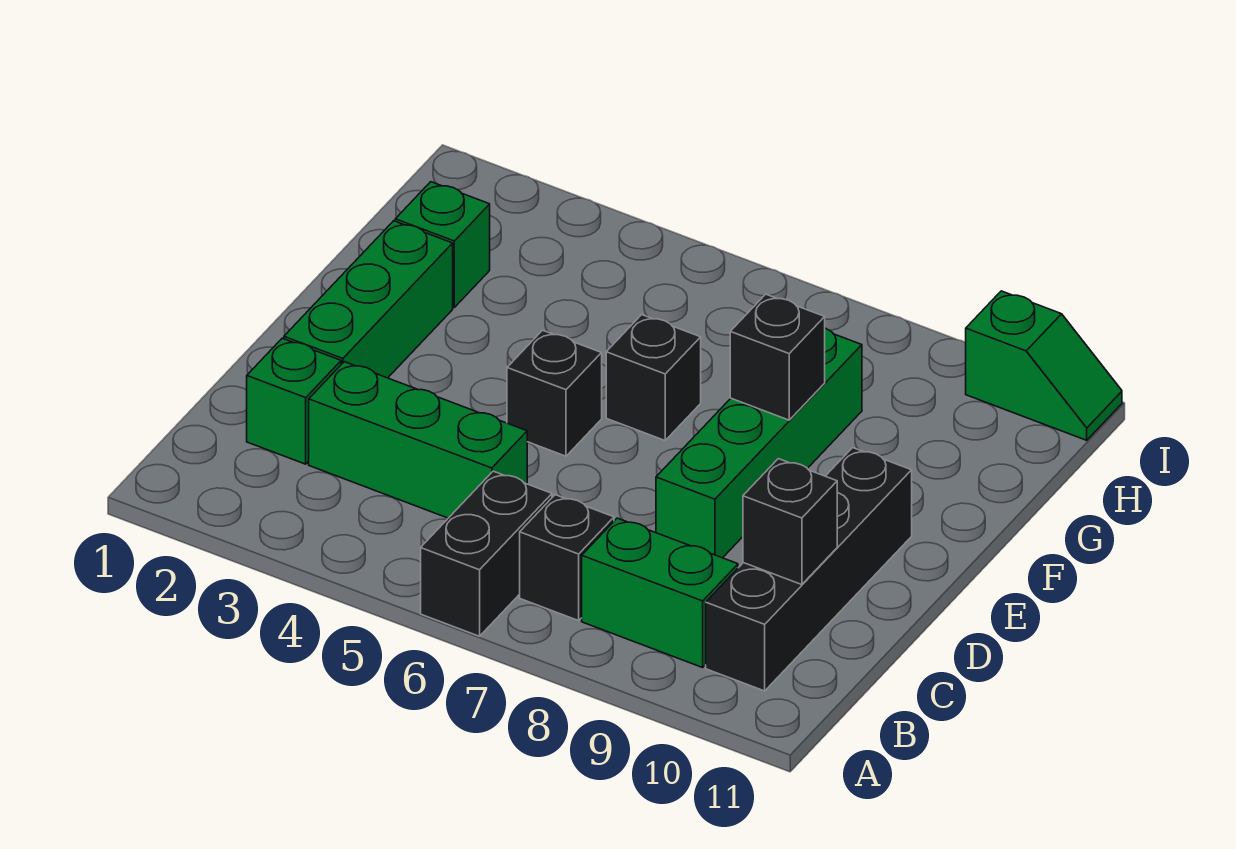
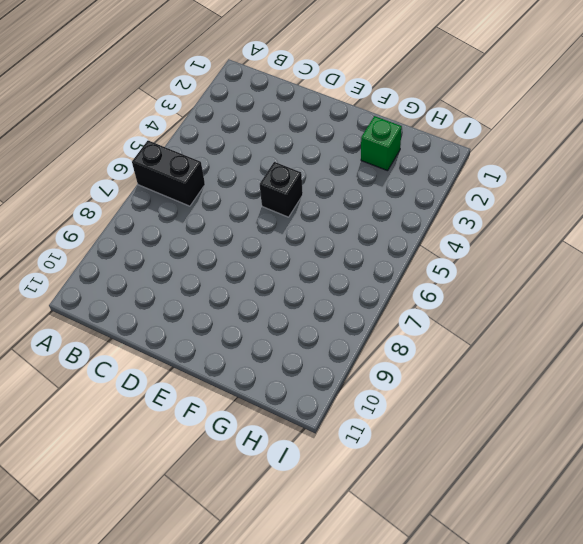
none -> black 1x1 brick [520,495,614,621]
none -> green 1x2 brick [582,518,738,667]
none -> black 1x4 brick [706,448,912,691]

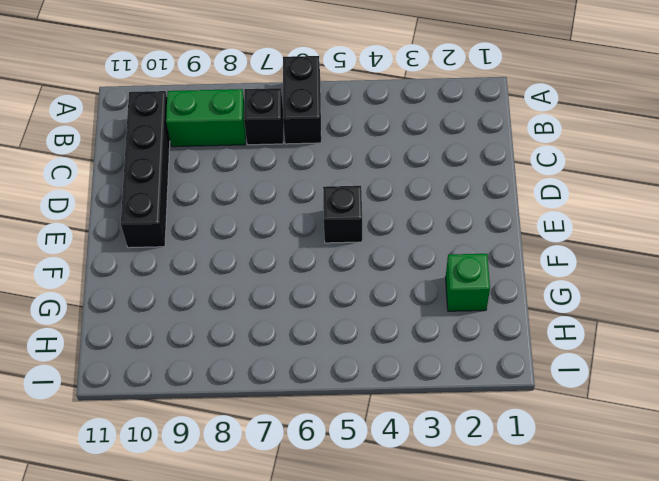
none -> green 1x1 brick [247,338,341,464]
none -> green 1x3 brick [309,362,527,518]
none -> green 1x3 brick [284,221,453,378]

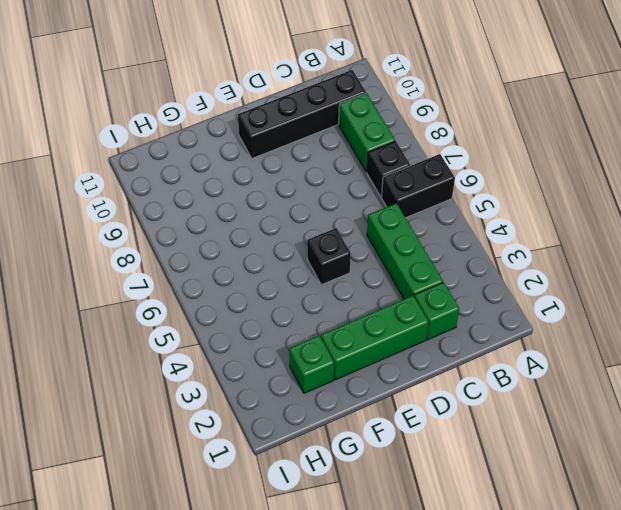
none -> green 1x4 brick [656,328,862,558]
none -> black 1x1 brick [606,315,701,440]
none -> green 1x2 slope [966,291,1122,440]

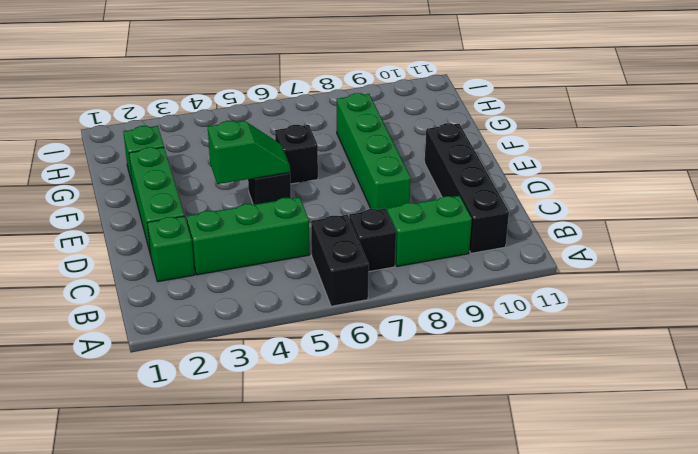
green 1x2 slope [208,121,290,184] -> green 1x2 slope moved to [966,291,1122,440]
none -> black 1x1 brick [743,459,837,585]
none -> black 1x1 brick [730,294,825,420]

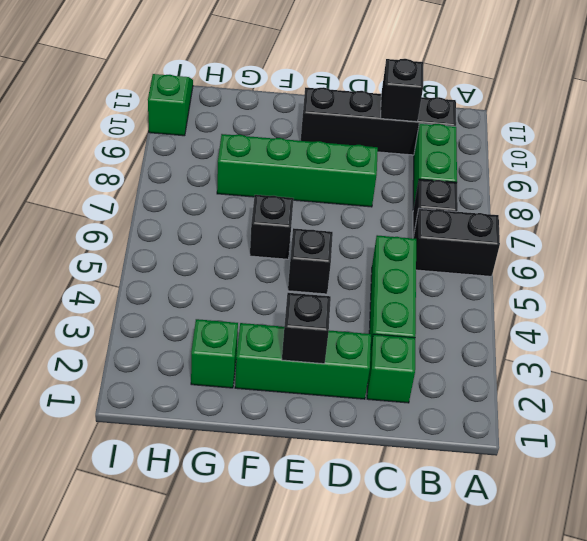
black 1x1 brick [282,293,331,364] -> black 1x1 brick moved to [730,294,825,420]

